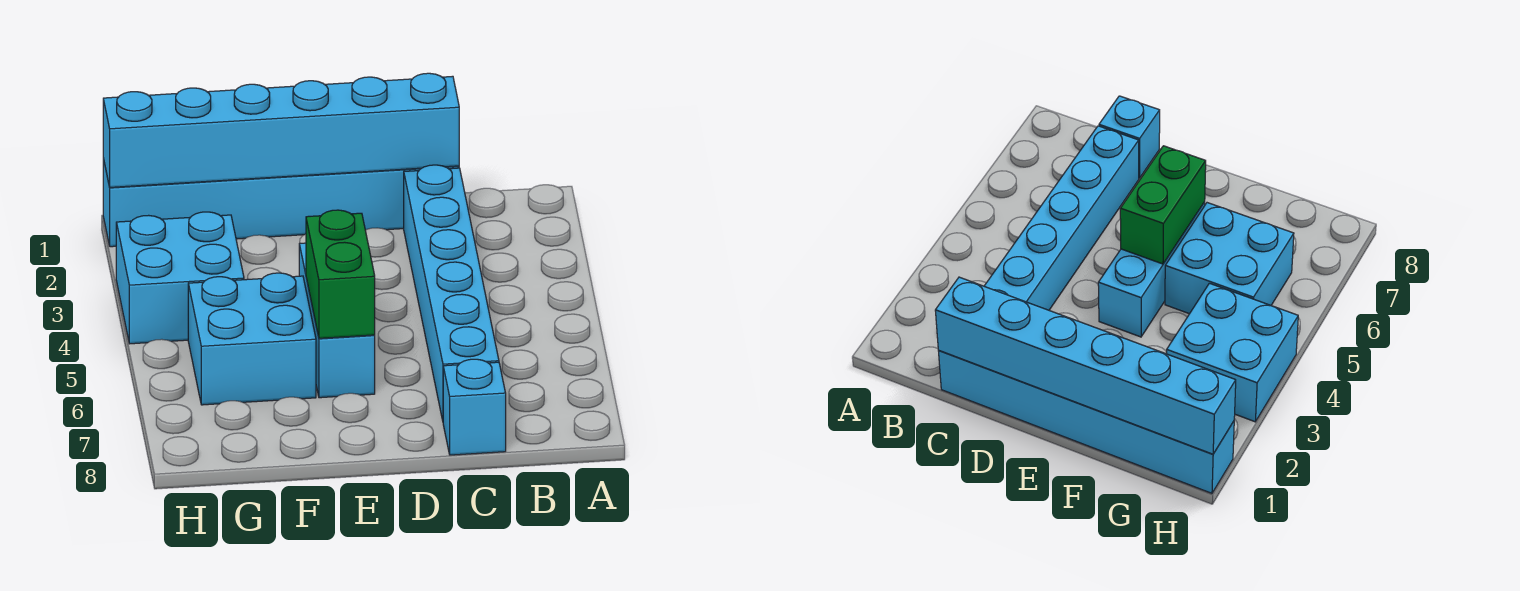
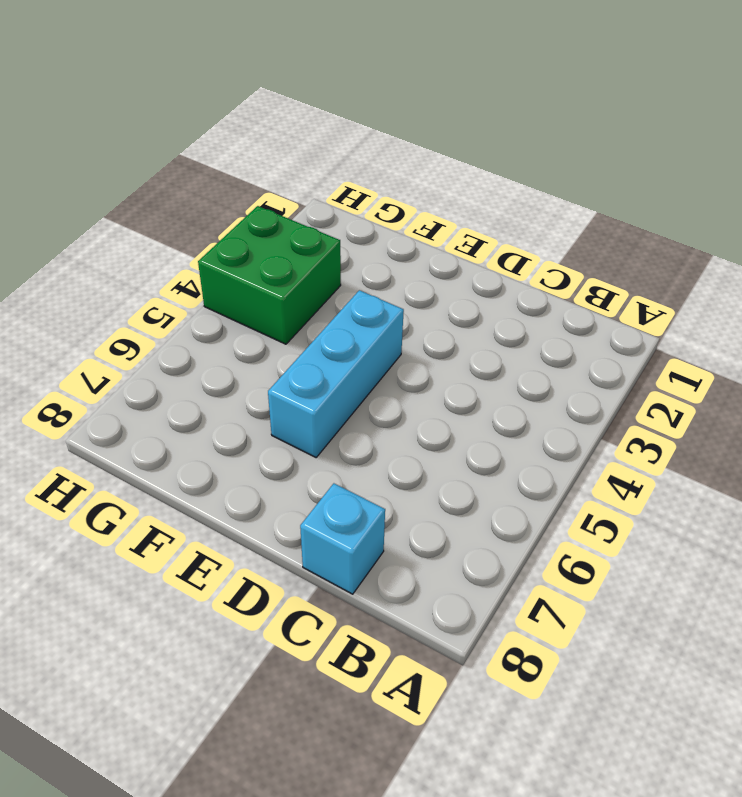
green 2x2 brick [198,206,341,344] -> cyan 2x2 brick [116,212,244,344]
none -> cyan 1x6 brick [103,159,459,247]
none -> cyan 1x6 brick [404,165,499,420]

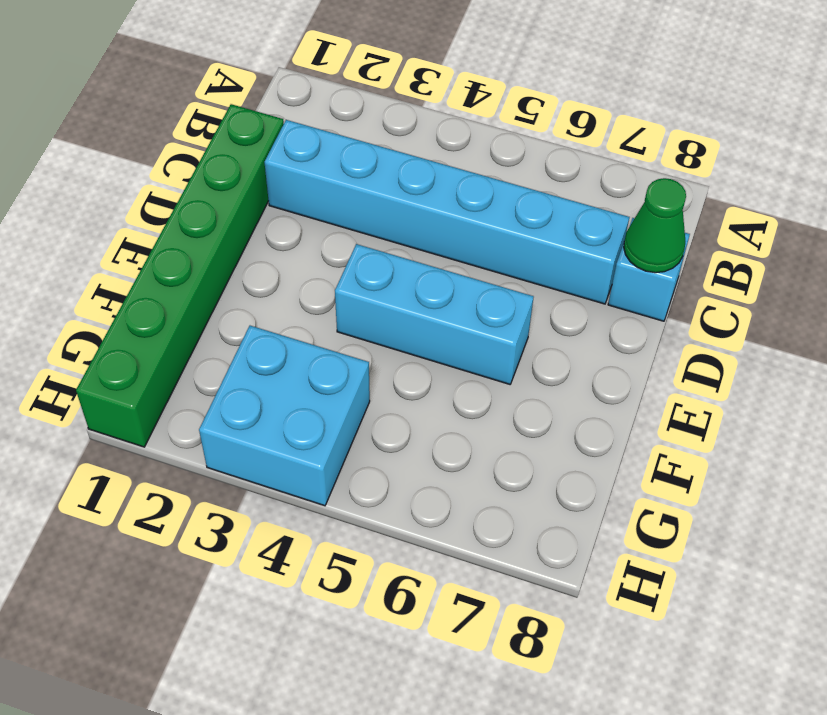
green 1x6 brick [76,104,284,447] -> cyan 1x6 brick [103,159,459,247]
green 1x1 cone [624,178,686,273] -> none
none -> cyan 2x2 brick [188,273,316,405]
none -> cyan 1x6 brick [103,73,459,187]

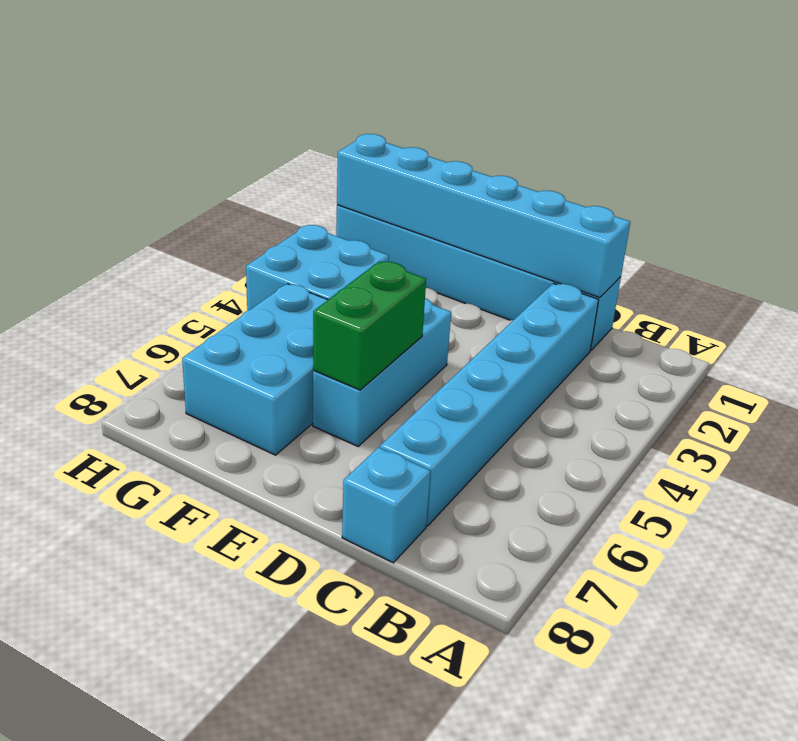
cyan 2x3 brick [182,284,327,455] -> cyan 2x2 brick [188,273,316,405]

